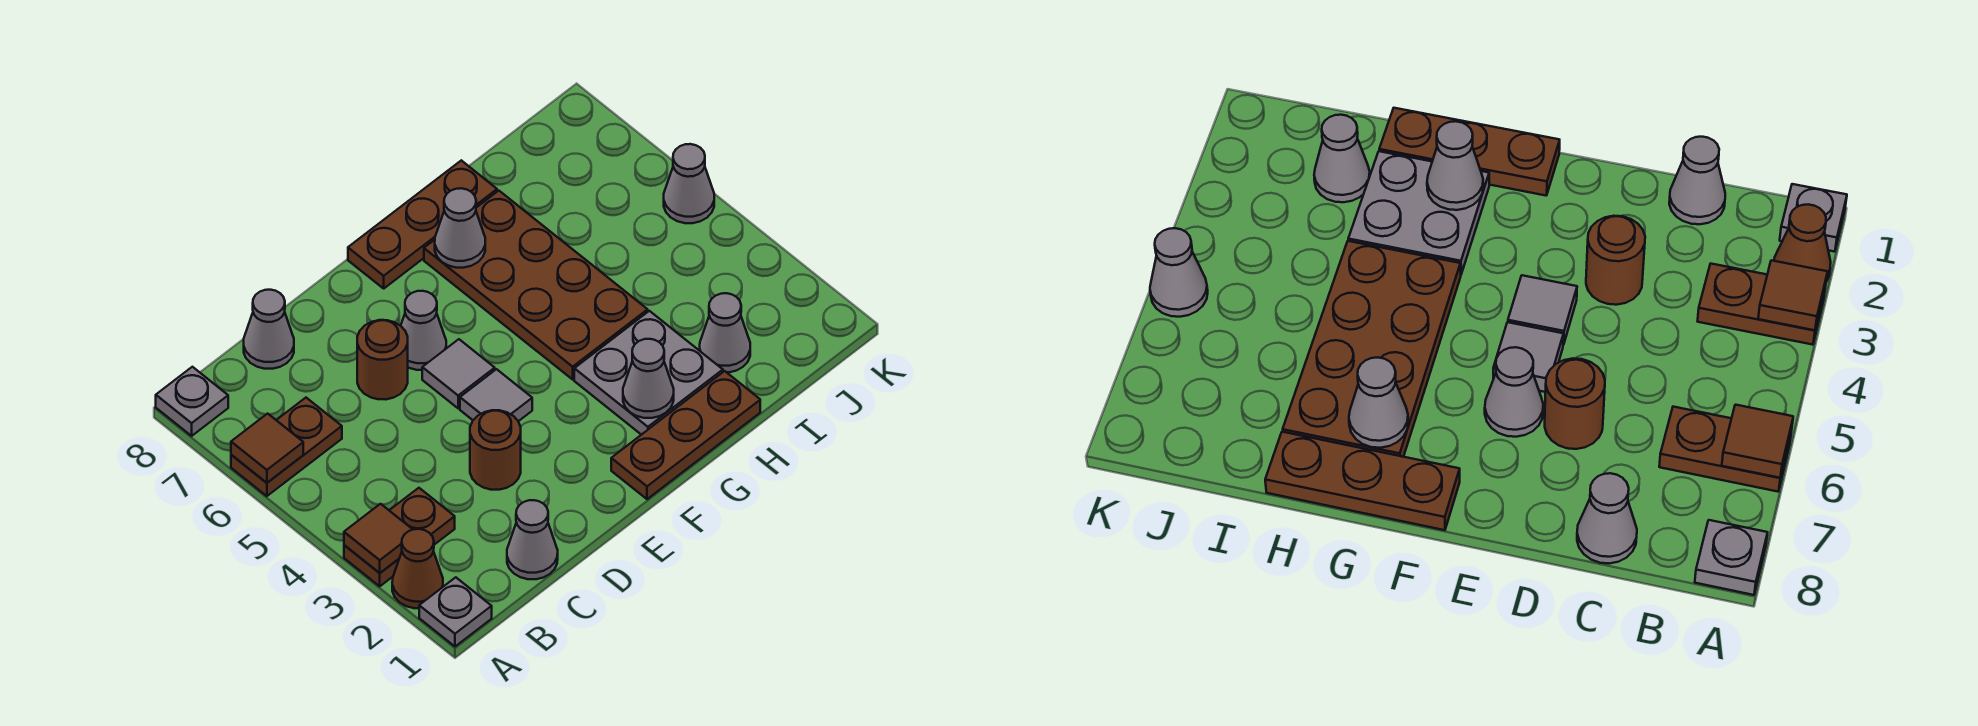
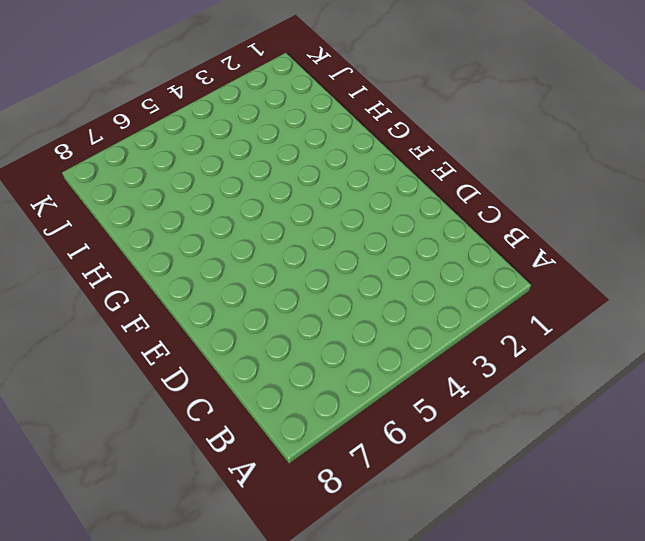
none -> grey 1x1 plate [419,577,492,646]
none -> brown 1x1 cone [392,529,443,608]
none -> brown 1x2 plate [344,488,455,586]

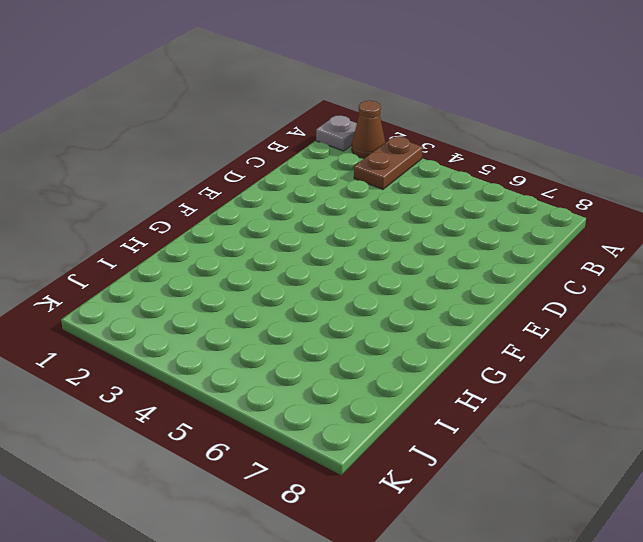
none -> brown 1x2 plate [231,398,342,496]
none -> grey 1x1 plate [156,367,228,436]
none -> grey 1x1 cone [507,500,558,579]

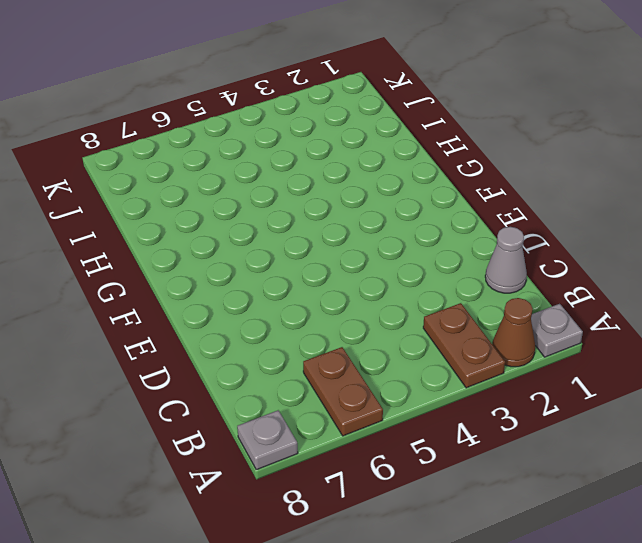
none -> grey 1x1 cone [244,290,294,369]
none -> brown 1x1 round brick [470,410,521,490]
none -> brown 1x1 round brick [357,320,408,399]

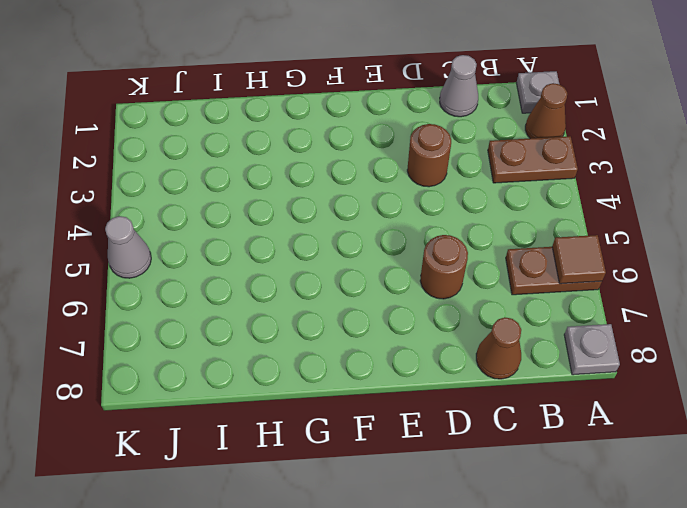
brown 1x1 cone [476,317,521,379] -> grey 1x1 cone [244,290,294,369]
none -> grey 1x1 tile [460,369,532,421]
none -> grey 1x1 tile [422,339,495,408]
none -> grey 1x1 cone [401,291,446,370]

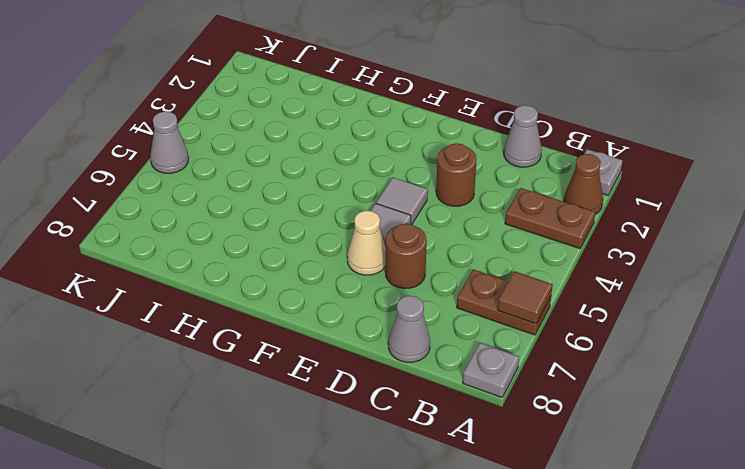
tan 1x1 cone [347,211,386,275] -> grey 1x1 cone [401,291,446,370]
none -> brown 1x3 plate [611,371,760,499]
none -> brown 1x3 plate [348,160,497,288]
none -> grey 2x2 plate [574,311,723,435]

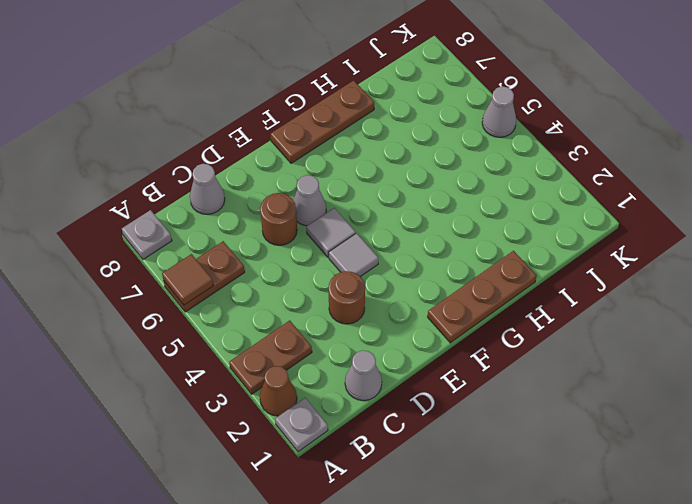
none -> grey 2x2 plate [574,311,723,435]
none -> brown 2x4 plate [424,191,648,379]
none -> grey 1x1 cone [700,293,750,372]

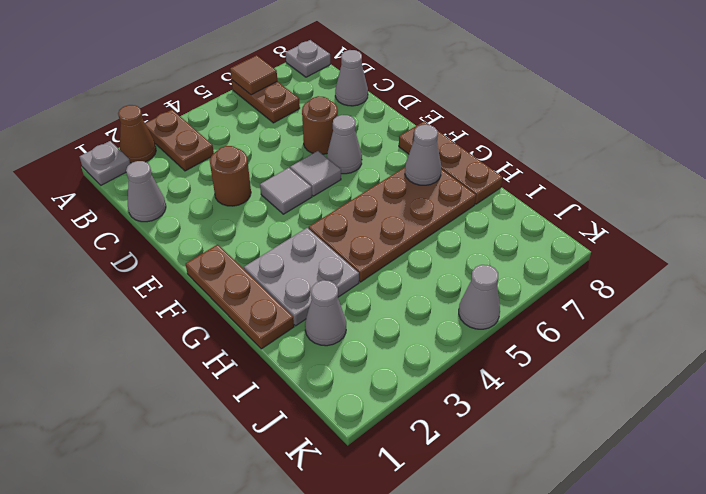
none -> brown 1x1 tile [344,504,413,573]
none -> grey 1x1 cone [623,339,674,418]

